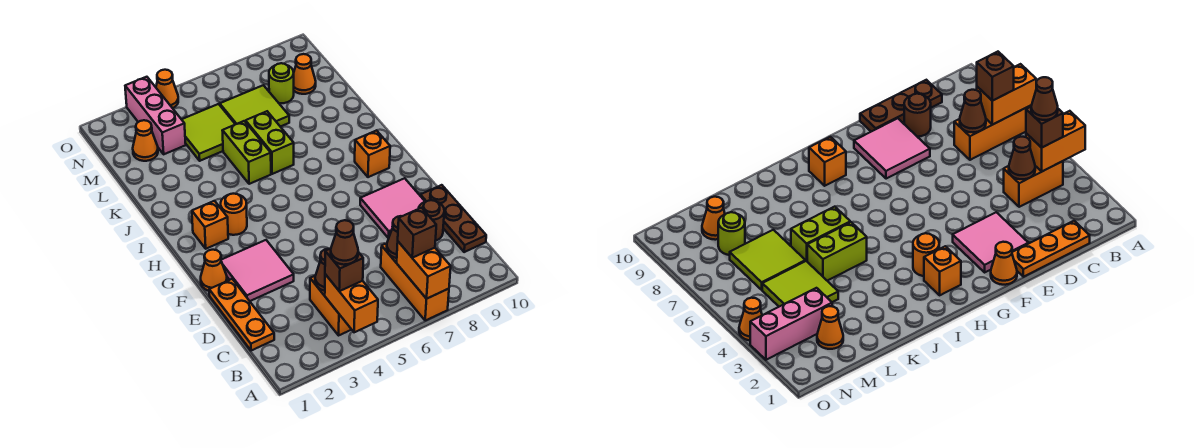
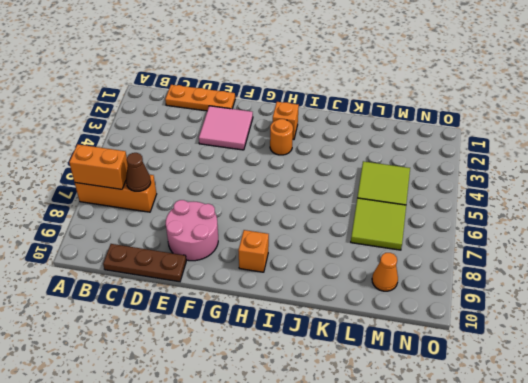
pink 2x2 round brick [166,200,218,261] -> pink 2x2 tile [360,178,425,238]
none -> orange 1x2 brick [310,276,352,335]
none -> brown 1x1 round brick [419,200,444,241]
none -> orange 1x1 cone [201,250,227,291]

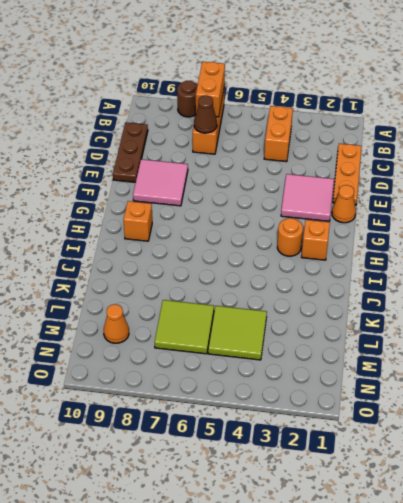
brown 1x1 round brick [177,81,198,117] -> brown 1x1 round brick moved to [419,200,444,241]
none -> lime 1x2 brick [222,121,271,184]
none -> lime 1x2 brick [246,111,294,174]
none -> orange 1x1 cone [133,120,158,161]

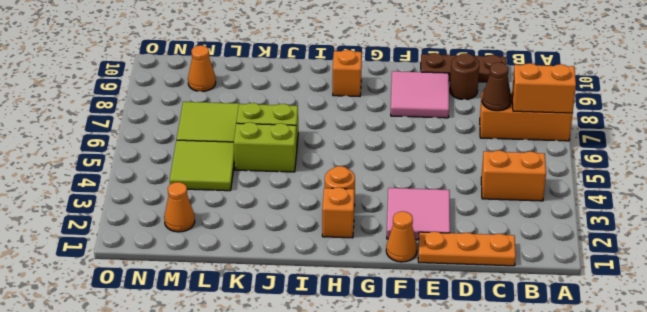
none -> pink 1x3 brick [125,77,186,154]
none -> lime 1x1 round brick [269,63,294,103]
none -> orange 1x1 cone [156,70,178,108]

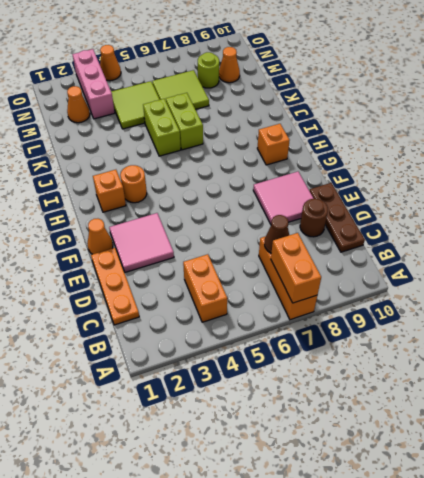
none -> orange 1x2 brick [325,274,378,332]
none -> brown 1x1 cone [315,249,329,291]
none -> brown 1x1 brick [325,249,363,291]

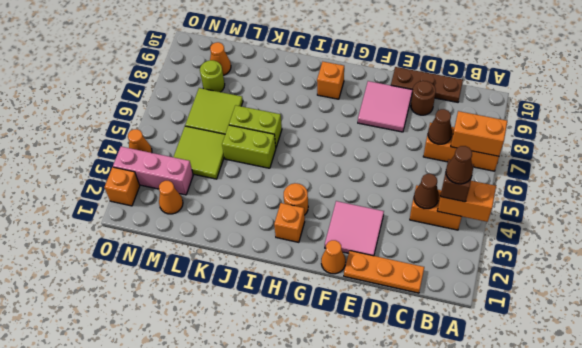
orange 1x1 brick [105,167,140,206] -> none
none -> brown 1x1 brick [398,208,436,258]

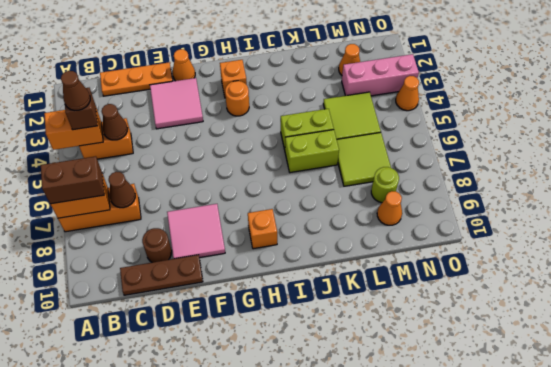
brown 1x2 brick [41,156,104,204] -> brown 1x1 brick [398,208,436,258]

